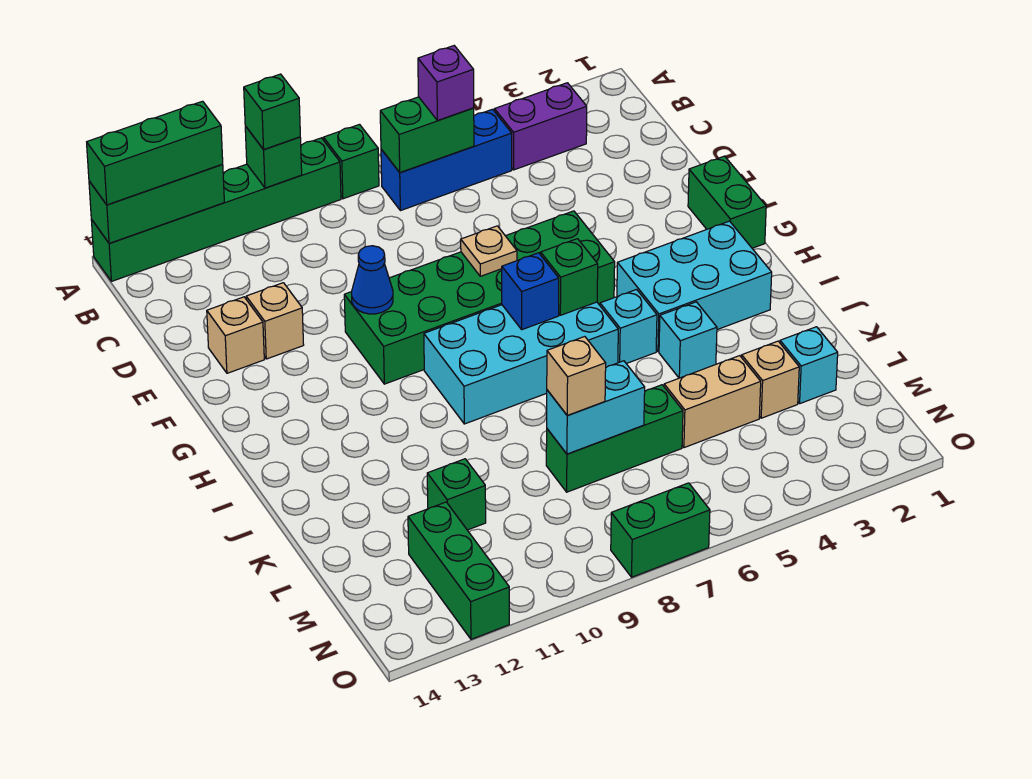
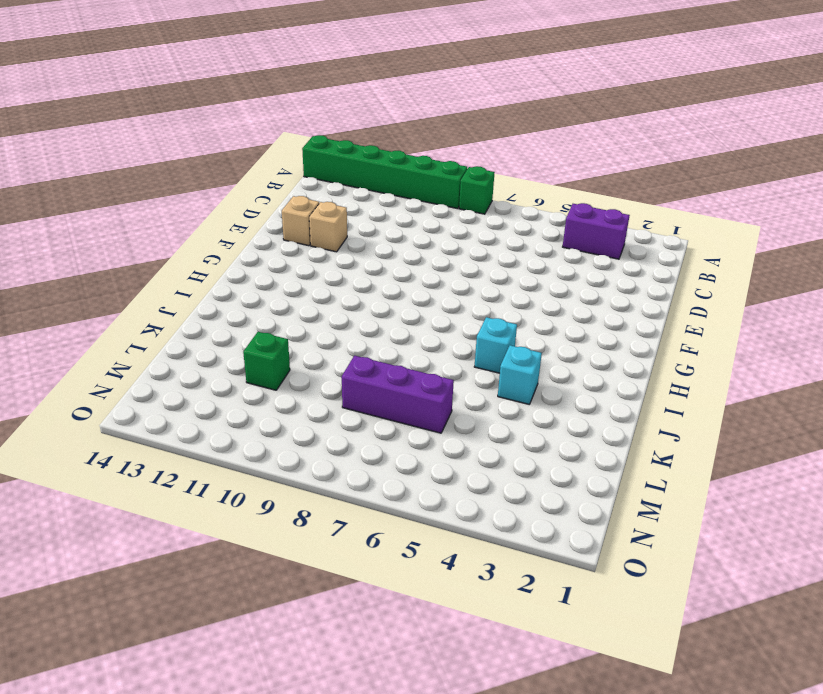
purple 1x3 brick [342,356,454,433] -> green 1x3 brick [546,385,683,492]
none -> blue 1x3 brick [381,109,512,211]
none -> green 1x2 brick [688,156,766,248]
none -> green 2x6 brick [344,211,615,384]
none -> cyan 2x3 brick [617,221,772,352]

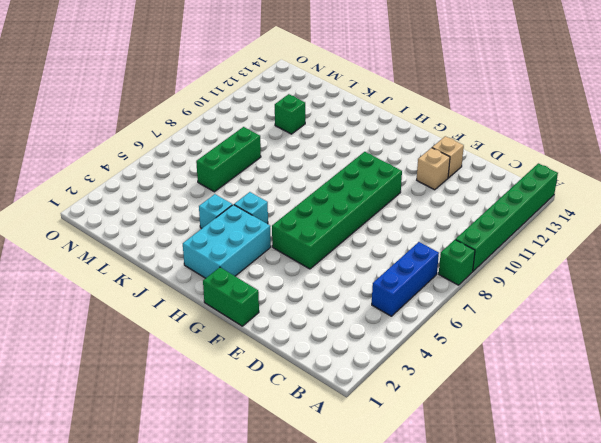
none -> purple 1x2 brick [494,83,587,170]
none -> cyan 2x4 brick [424,302,618,424]
none -> cyan 1x1 brick [780,327,838,403]
none -> tan 1x1 brick [742,341,799,418]

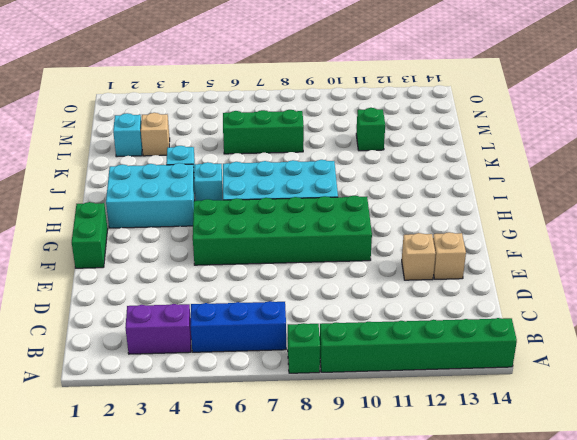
none -> tan 1x2 brick [664,356,761,448]
none -> green 1x3 brick [408,502,509,639]
none -> green 1x2 brick [611,483,710,577]
none -> green 1x1 brick [245,126,302,188]

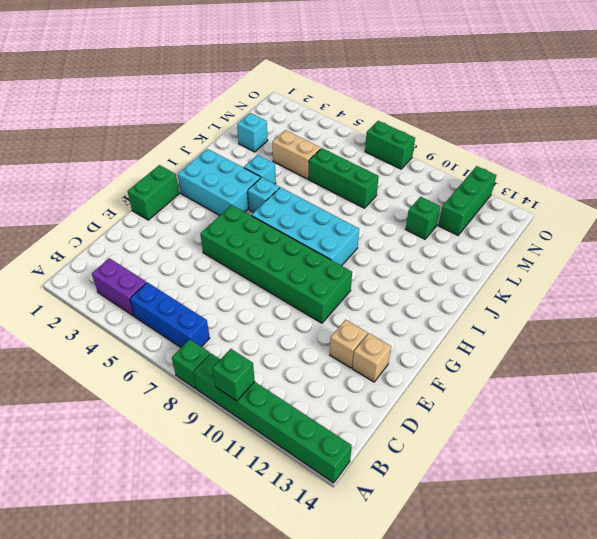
none -> tan 1x1 brick [742,341,799,418]
none -> green 1x3 brick [89,165,224,244]
none -> green 1x2 brick [380,97,474,172]
none -> tan 1x1 plate [461,226,517,276]

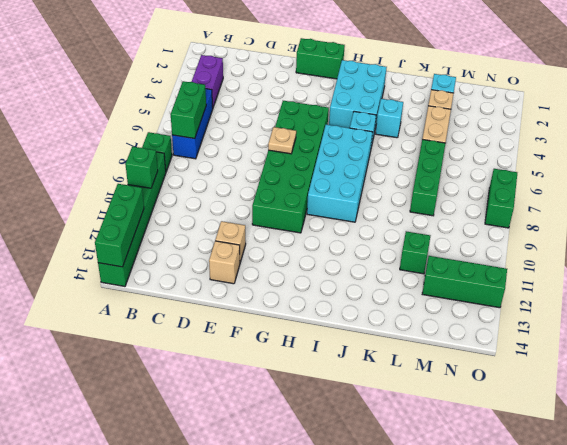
none -> blue 1x1 cone [352,246,393,314]
none -> green 1x1 brick [541,239,598,315]
none -> blue 1x1 brick [502,253,559,330]
none -> cyan 1x2 brick [547,361,645,454]

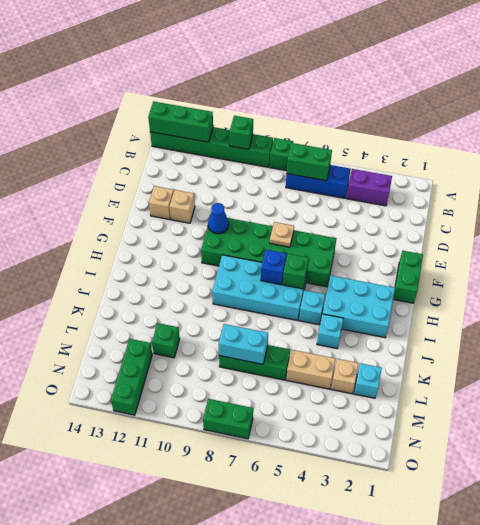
none -> green 1x1 brick [244,74,300,149]
none -> green 1x3 brick [87,101,223,205]
none -> purple 1x1 brick [418,46,474,121]
none -> tan 1x1 brick [547,337,606,416]

